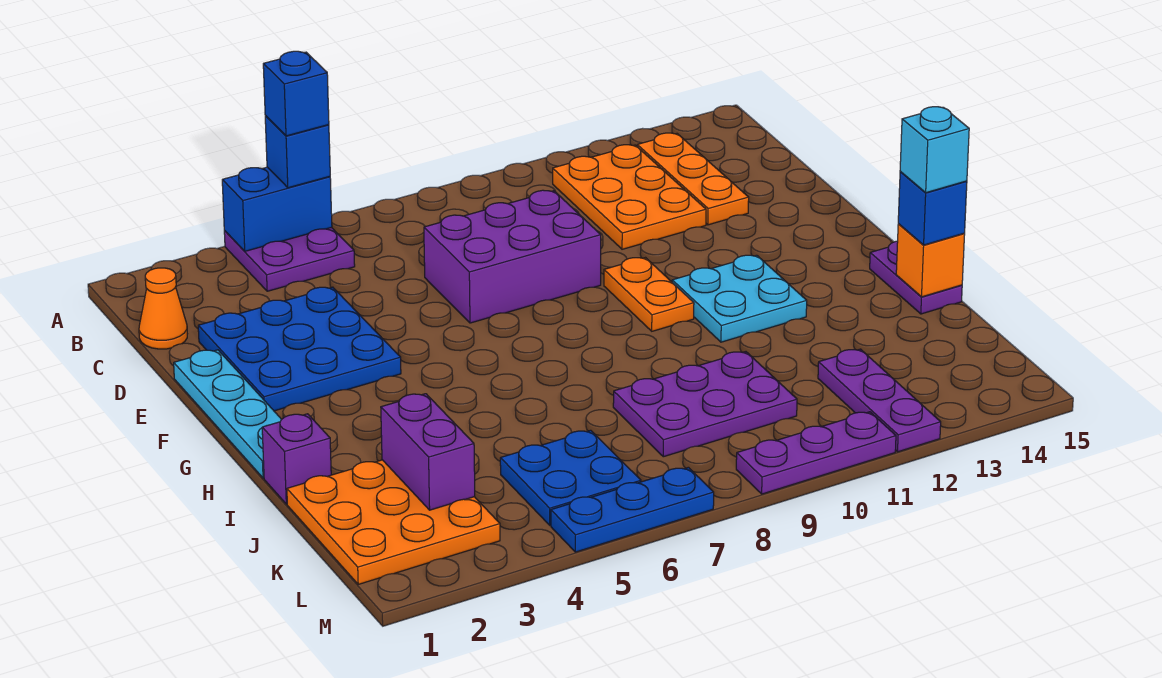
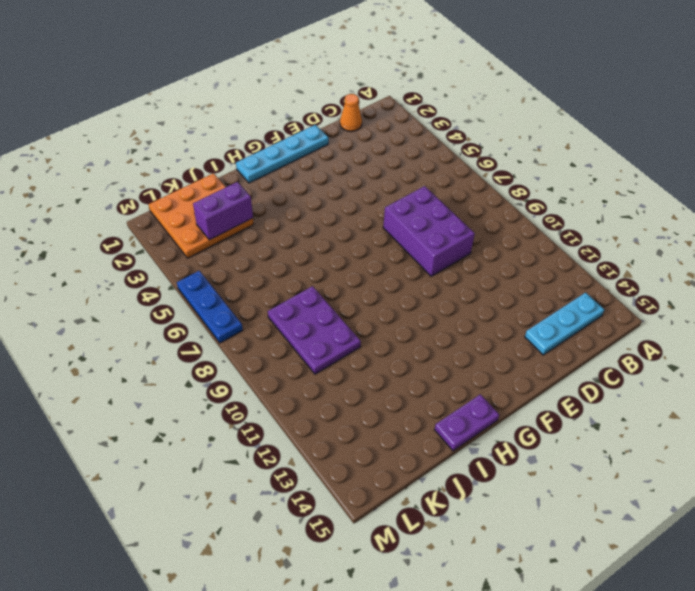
cyan 1x3 plate [525,293,605,355] -> none
none -> purple 2x2 plate [224,227,355,291]
none -> orange 2x3 plate [553,145,706,249]
none -> orange 1x3 plate [637,133,749,225]

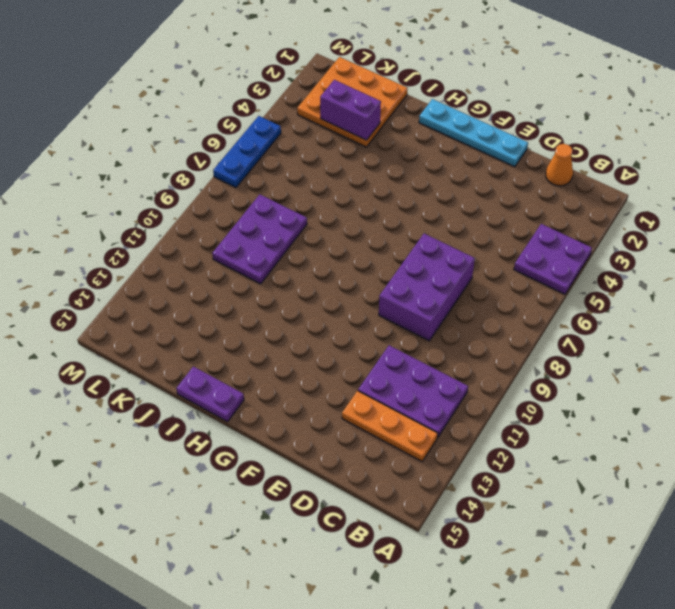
purple 2x3 plate [358,345,468,438] -> orange 2x3 plate [553,145,706,249]
none -> blue 3x3 plate [198,287,401,411]
none -> orange 1x2 plate [604,258,694,331]
none -> cyan 2x2 plate [672,255,807,342]

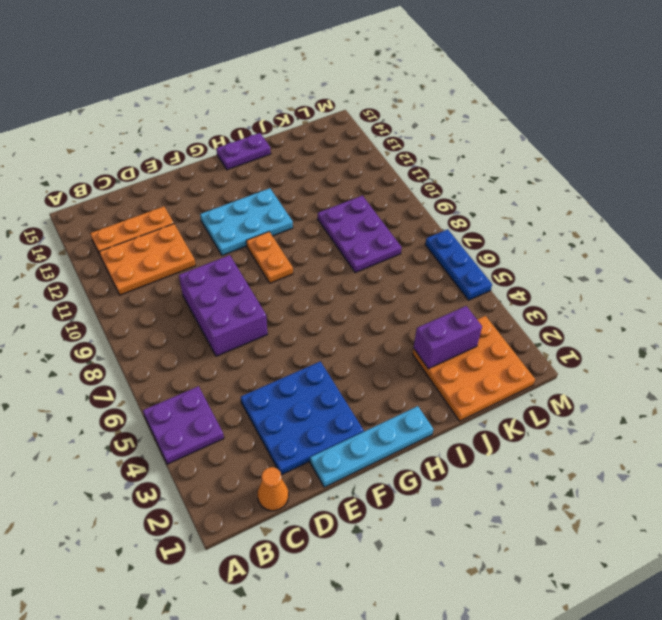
cyan 2x3 plate [200,188,293,255] -> cyan 2x2 plate [672,255,807,342]
orange 1x2 plate [246,232,293,283] -> orange 1x2 plate turned to [604,258,694,331]
none -> purple 1x1 brick [262,414,331,504]
none -> blue 2x2 plate [500,430,641,525]
none -> purple 1x3 plate [818,349,941,452]

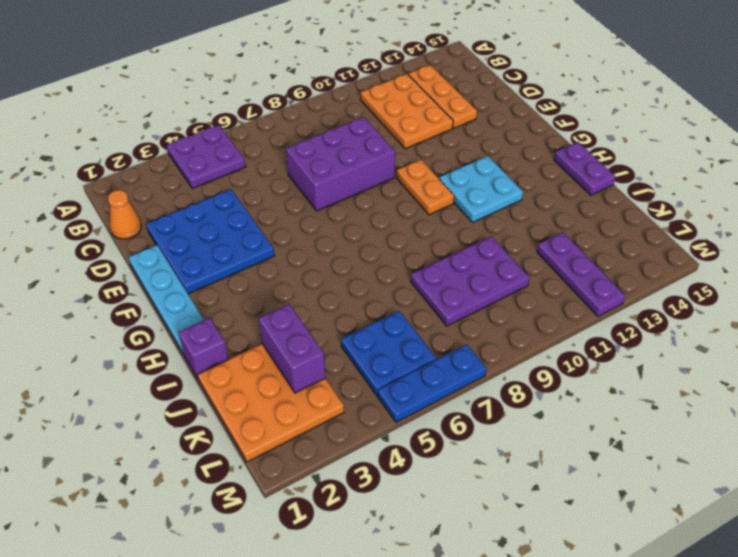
none -> purple 1x3 plate [736,412,896,494]
none -> blue 1x2 brick [222,167,332,251]
none -> orange 1x1 brick [896,224,965,297]

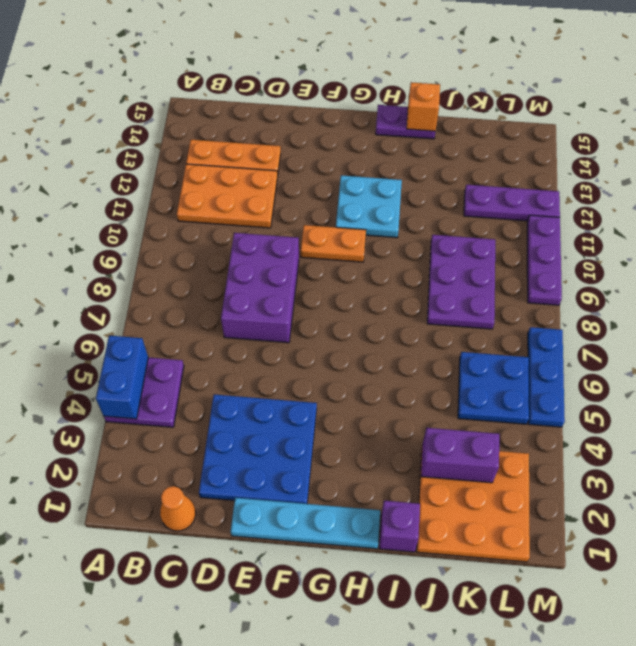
none -> blue 1x1 brick [265,116,330,188]
none -> blue 1x1 brick [898,172,967,245]
none -> blue 1x1 brick [263,51,329,136]

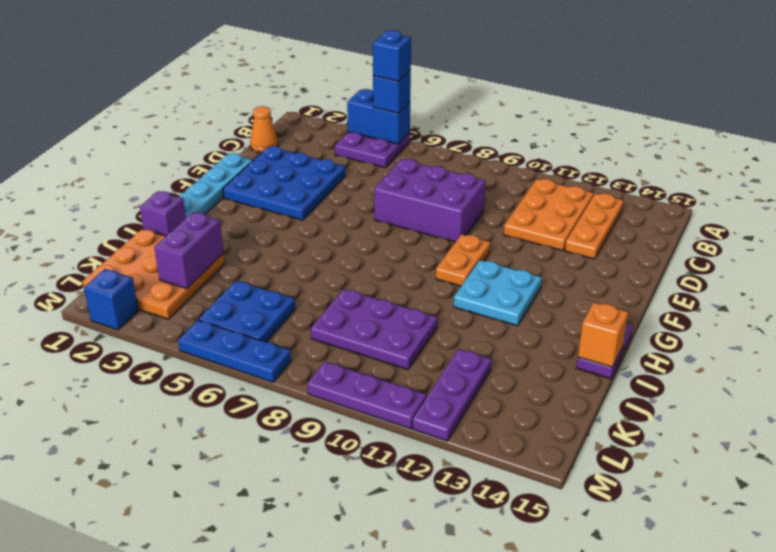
blue 1x1 brick [84,269,138,330] -> blue 1x1 brick moved to [898,172,967,245]
none -> cyan 1x1 brick [900,107,969,193]

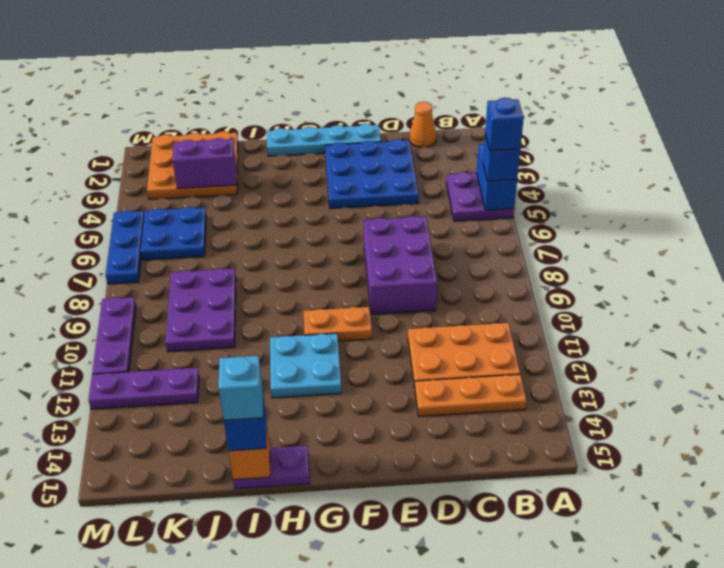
none -> purple 1x1 brick [262,414,331,504]

